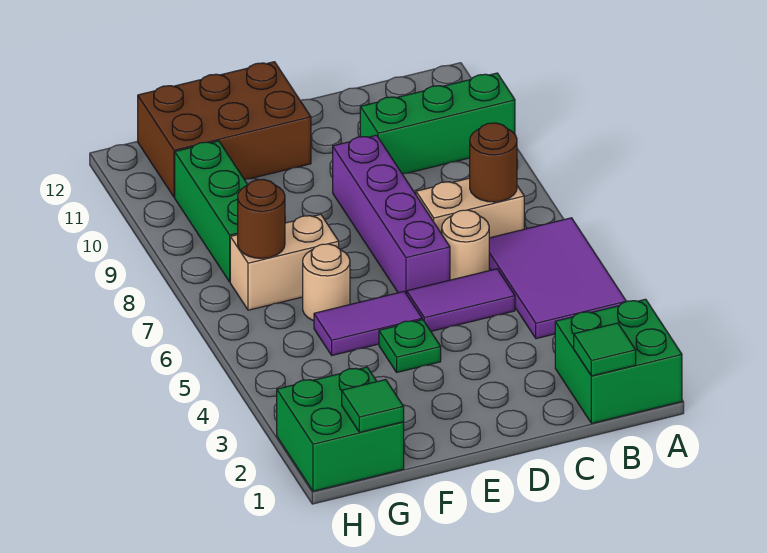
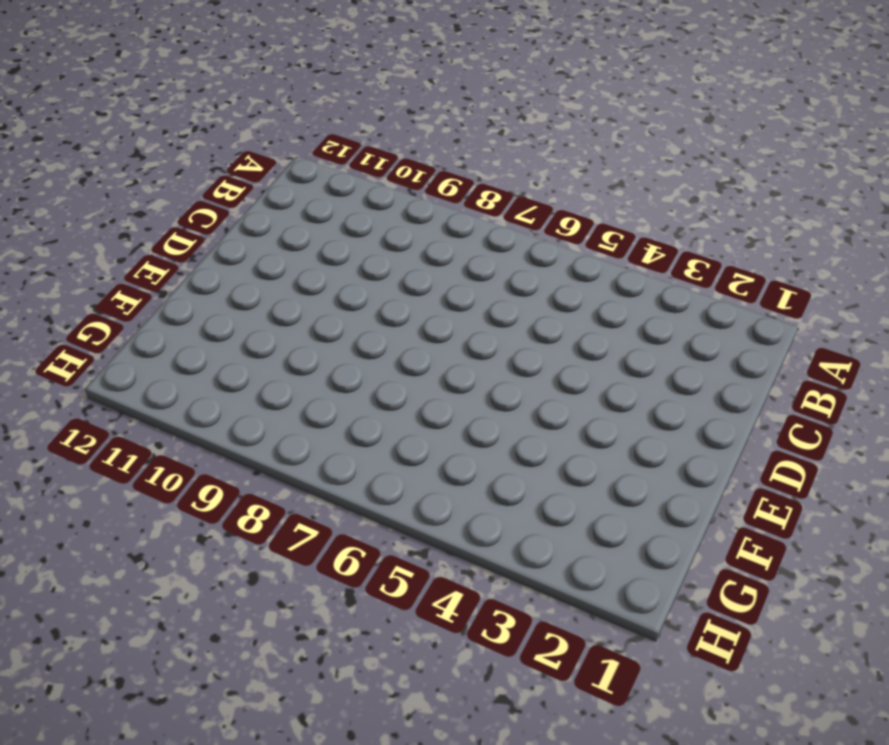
none -> green 2x2 brick [555,299,682,423]
none -> purple 2x3 tile [489,218,626,339]
none -> green 1x3 brick [360,73,515,174]

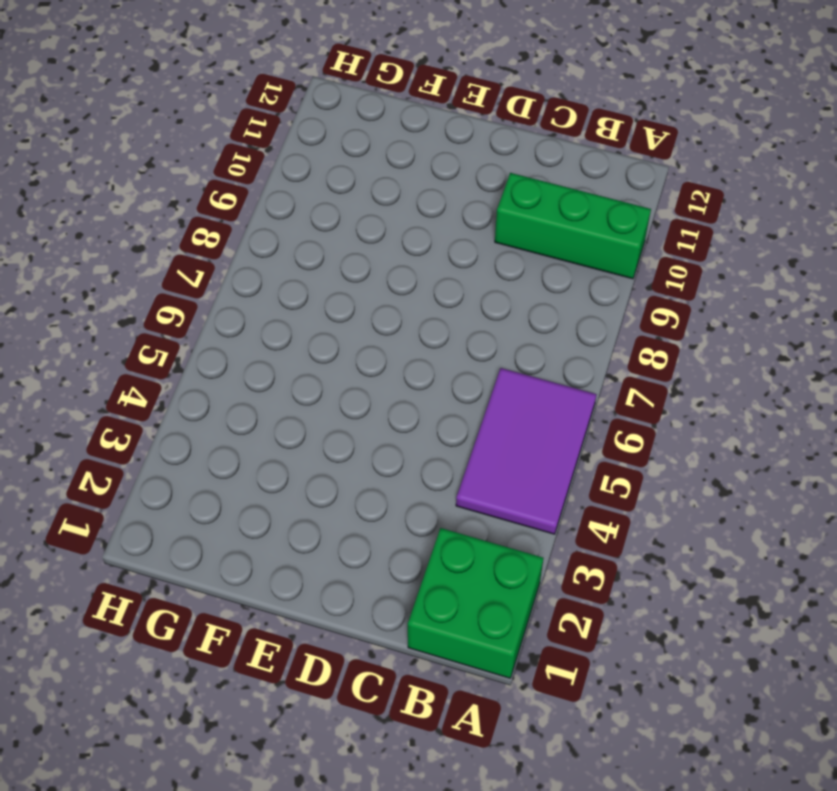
none -> tan 1x2 brick [416,178,524,238]
none -> purple 1x2 tile [407,269,515,331]
none -> tan 1x1 round brick [442,210,489,280]

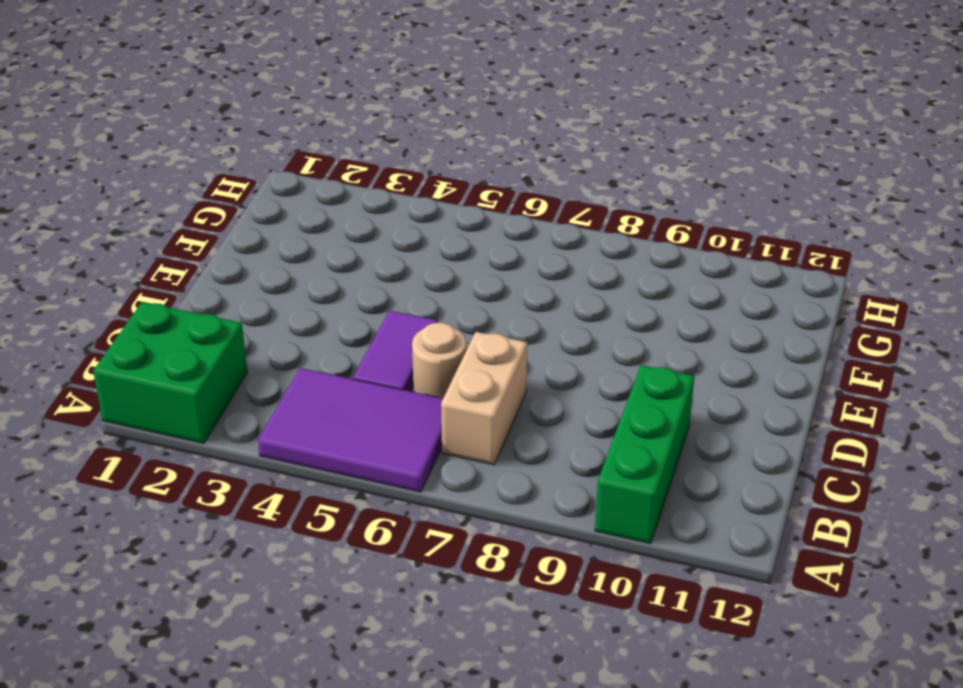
none -> purple 1x4 brick [333,135,450,294]
none -> green 1x1 plate [379,320,441,372]
none -> purple 1x2 tile [314,291,422,355]

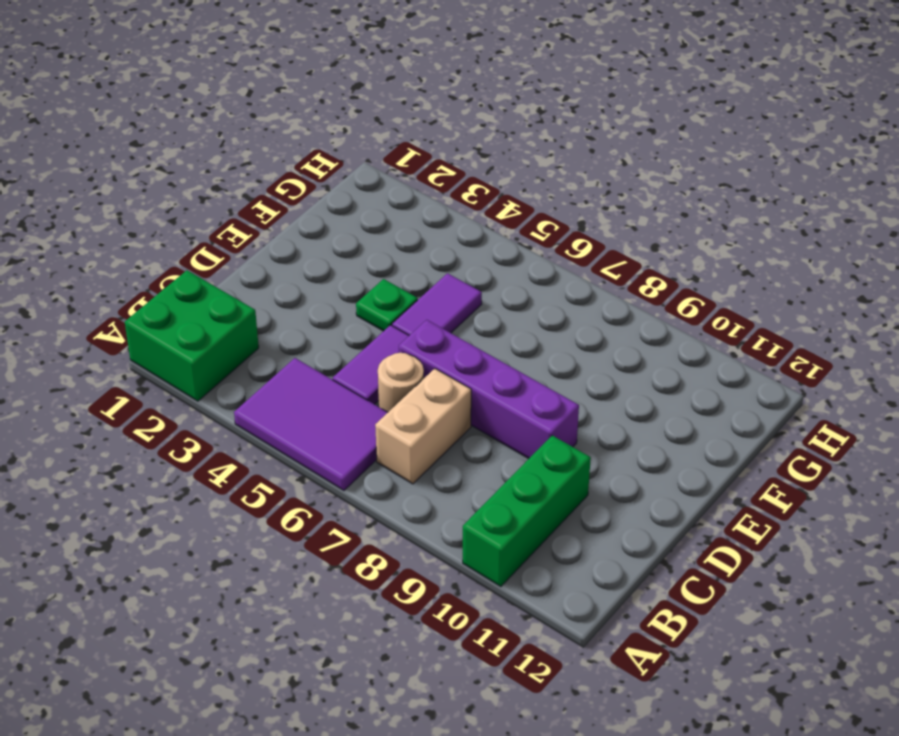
none -> brown 2x3 brick [138,62,311,197]
none -> tan 1x1 round brick [303,244,350,321]
none -> tan 1x2 brick [230,214,339,310]

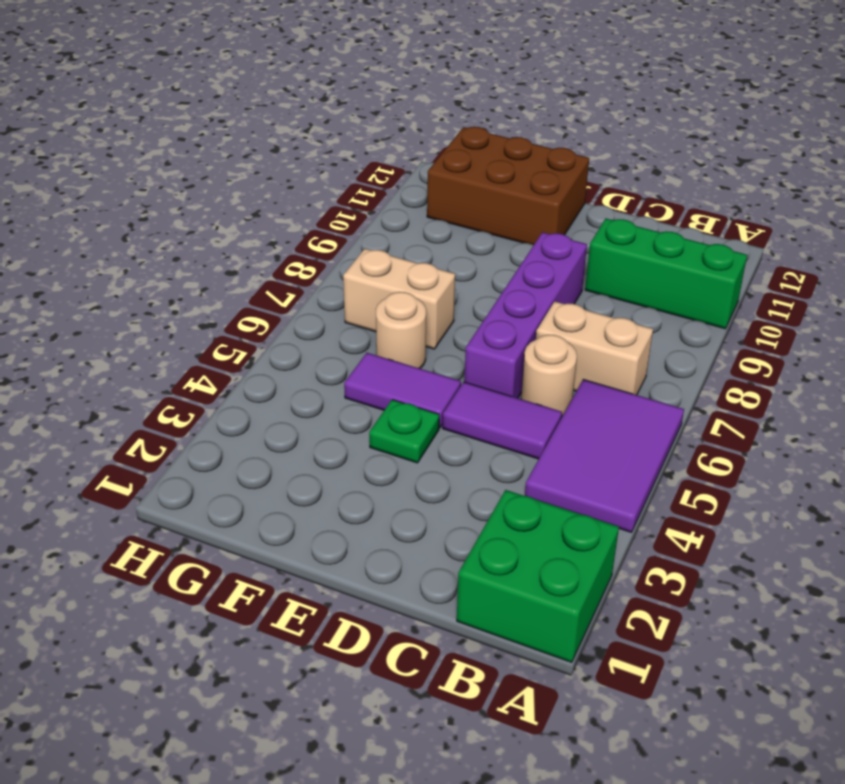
none -> green 2x2 brick [277,367,404,491]
none -> green 1x3 brick [175,141,248,282]
none -> green 1x1 tile [574,323,636,376]

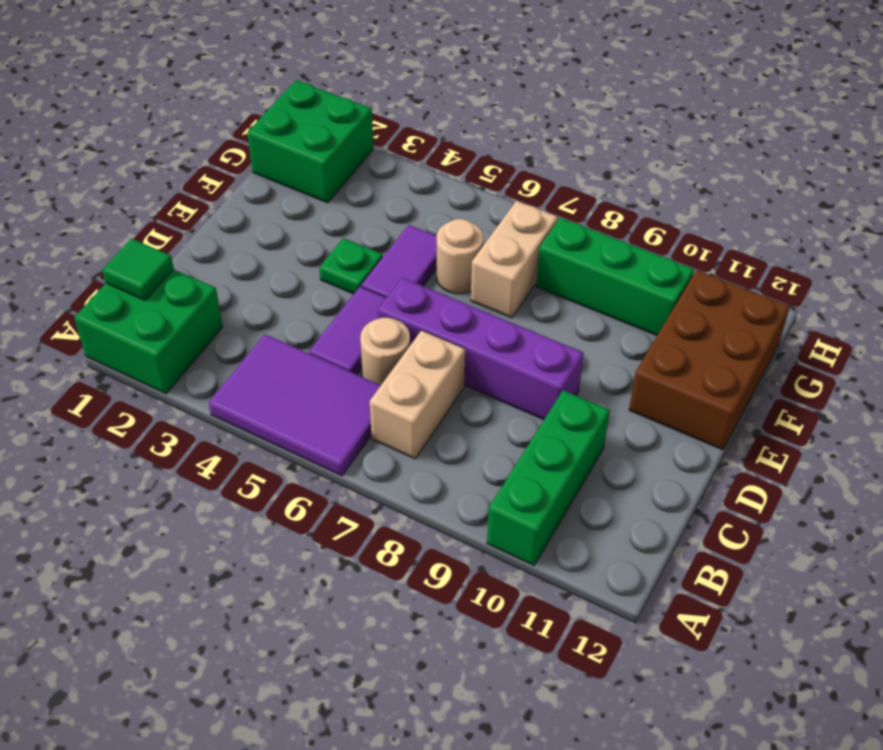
none -> brown 1x1 round brick [470,123,517,202]
none -> green 1x1 tile [342,380,404,432]
none -> brown 1x1 round brick [238,179,285,258]

